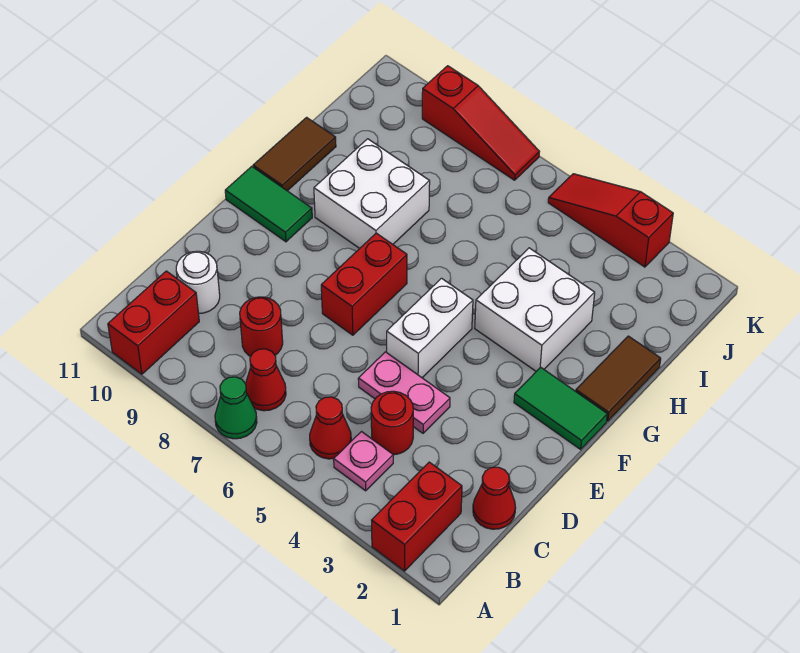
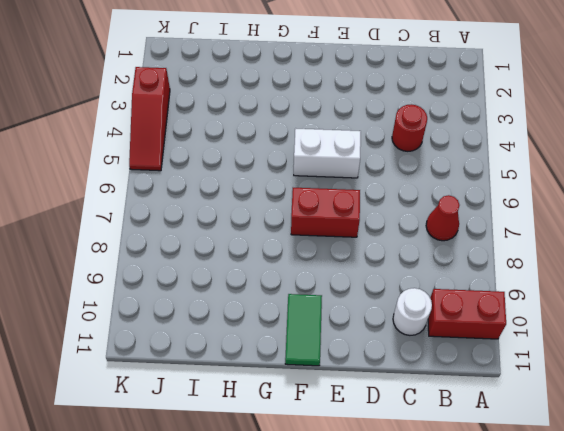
none -> red 1x2 brick [372,462,462,571]
none -> green 1x1 cone [215,377,257,439]
none -> pink 1x1 plate [334,432,393,491]

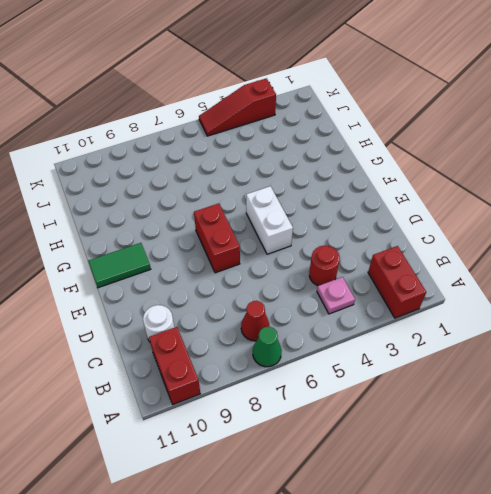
none -> red 1x1 cone [310,397,351,459]
none -> red 1x1 cone [473,467,516,529]
none -> red 1x1 round brick [240,297,283,356]

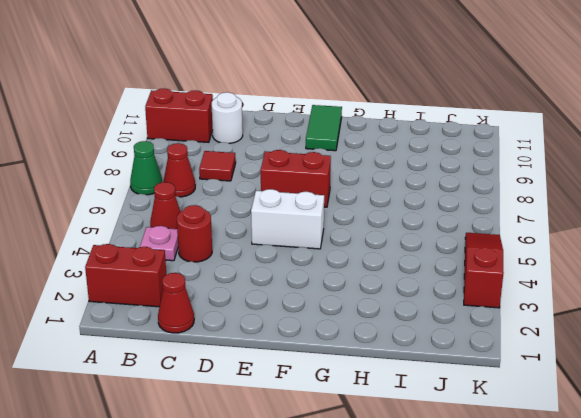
red 1x1 tile [199,151,236,181] -> red 1x1 round brick [240,297,283,356]
none -> pink 1x2 plate [358,352,450,433]
none -> green 1x2 tile [514,367,607,449]
none -> brown 1x2 tile [576,336,661,421]

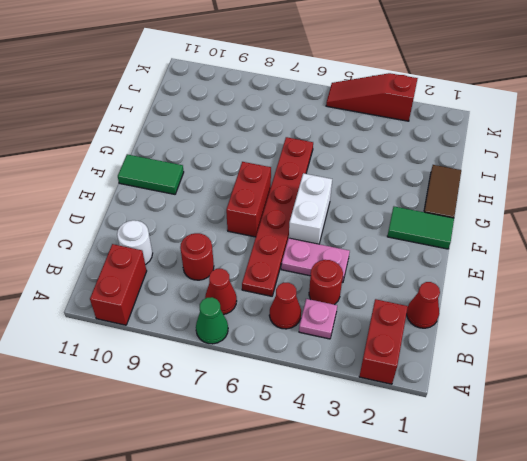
red 1x6 plate [242,137,313,296] -> none
none -> white 2x2 brick [475,248,595,371]
none -> white 2x2 brick [314,139,430,248]
none -> brown 1x2 tile [253,117,336,191]

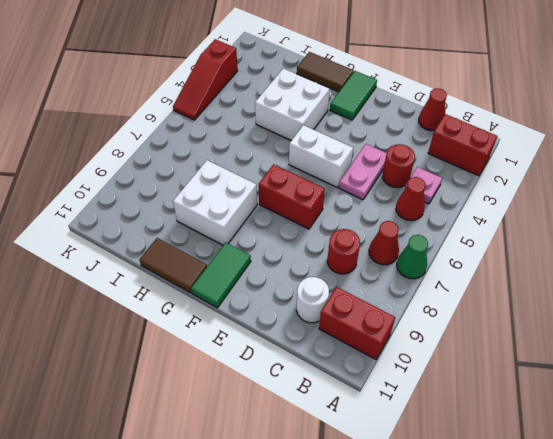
none -> red 1x3 slope [422,66,540,180]

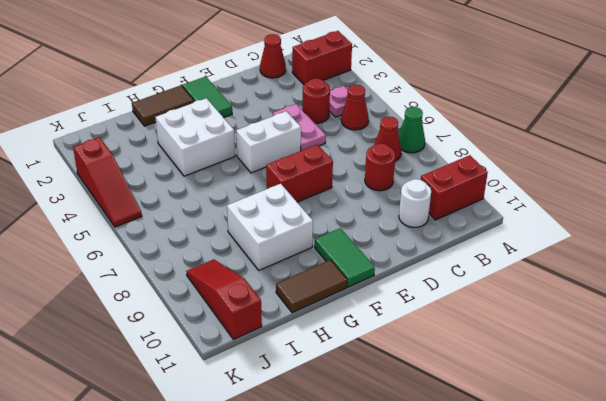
red 1x3 slope [186,259,262,339] -> red 1x3 slope moved to [422,66,540,180]

